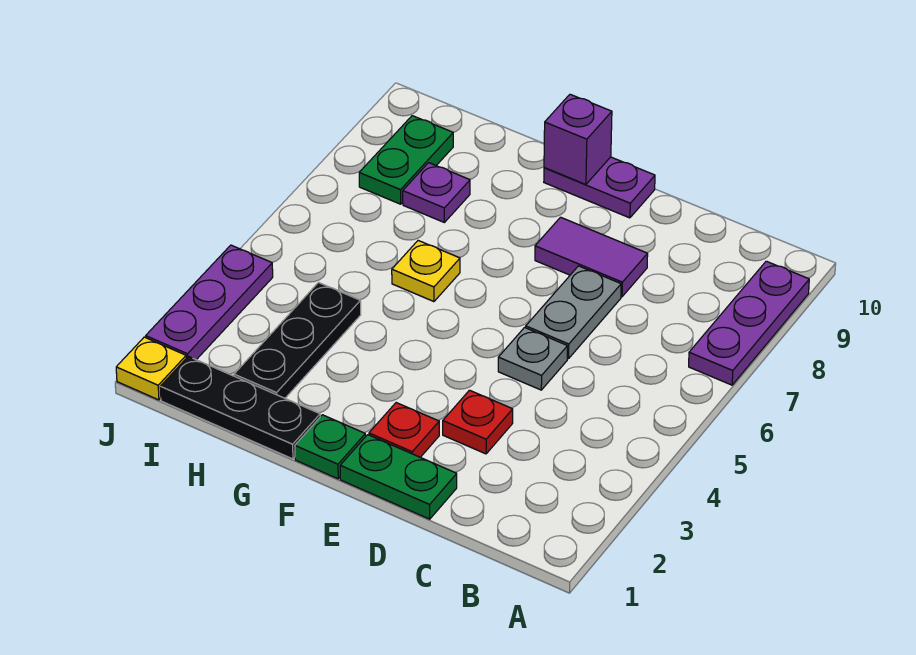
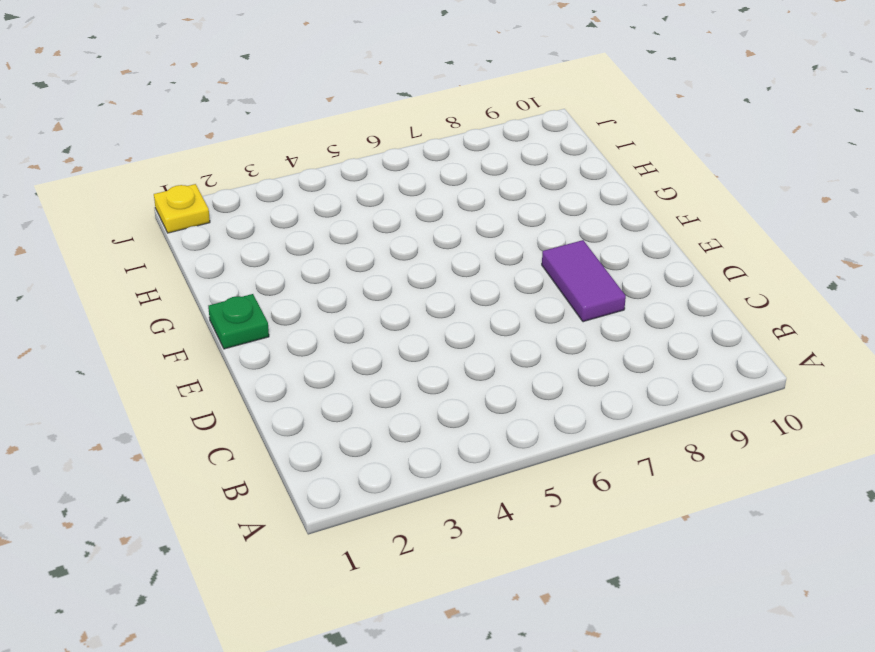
none -> purple 1x3 plate [689,261,809,385]
none -> green 1x2 plate [340,435,457,519]
none -> red 1x1 plate [443,390,513,454]

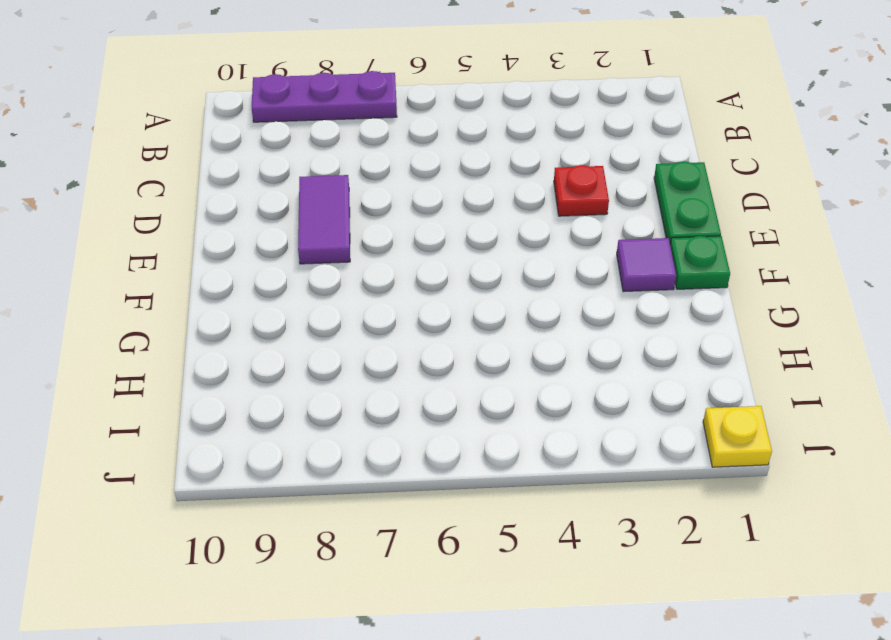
purple 1x1 tile [617,238,676,292] -> none
none -> grey 1x1 plate [498,328,568,390]
none -> grey 1x2 plate [526,266,621,359]
none -> red 1x1 plate [369,403,439,457]

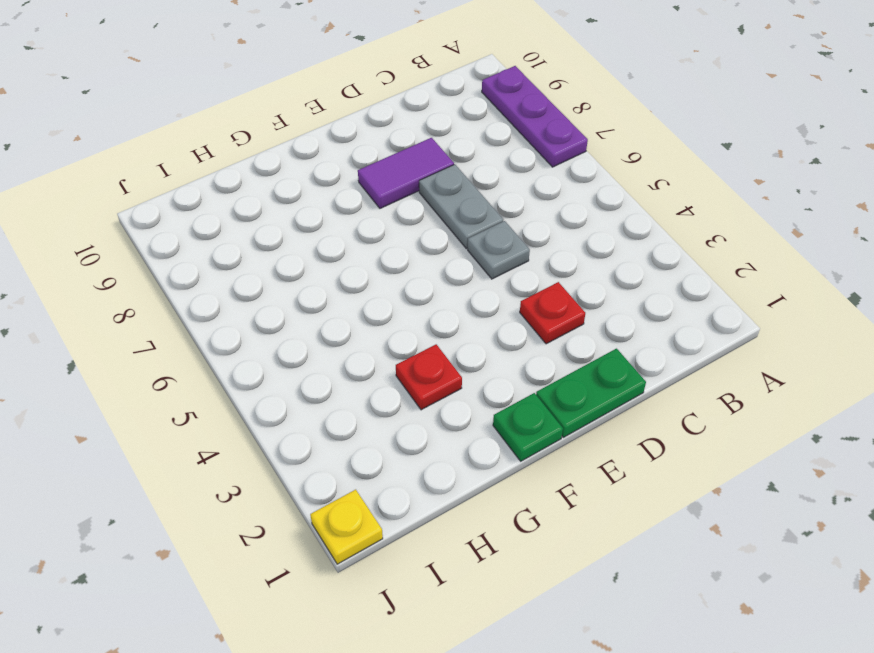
red 1x1 plate [396,344,462,410] -> red 1x1 plate moved to [369,403,439,457]
none -> purple 1x2 plate [544,157,655,218]
none -> black 1x3 plate [160,356,320,459]
none -> yellow 1x1 plate [392,241,460,302]

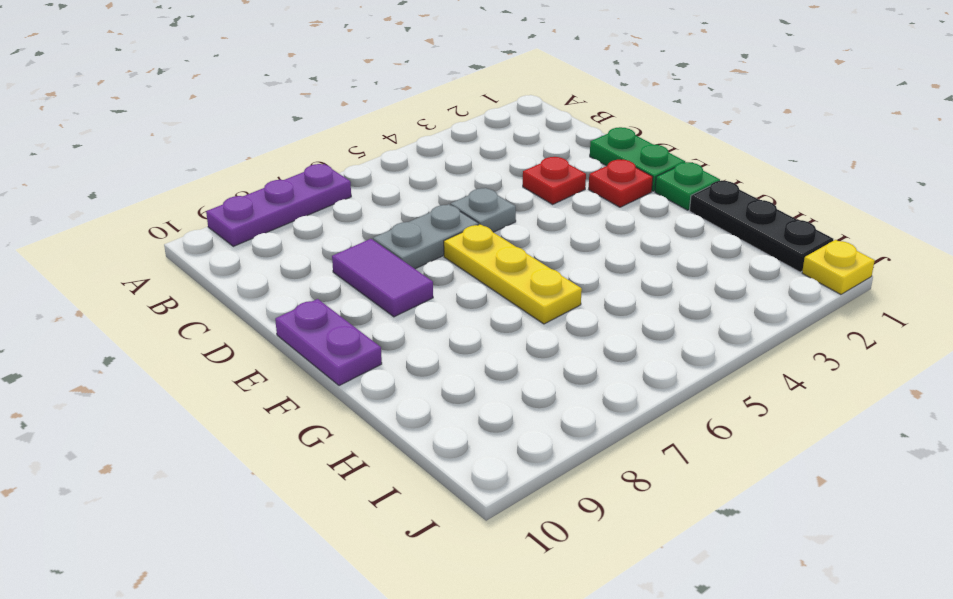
yellow 1x3 plate [444,224,582,324] -> yellow 1x1 plate [392,241,460,302]
none -> black 1x3 plate [234,283,361,398]
none -> purple 1x1 plate [403,163,470,222]
none -> green 1x2 plate [359,116,453,204]

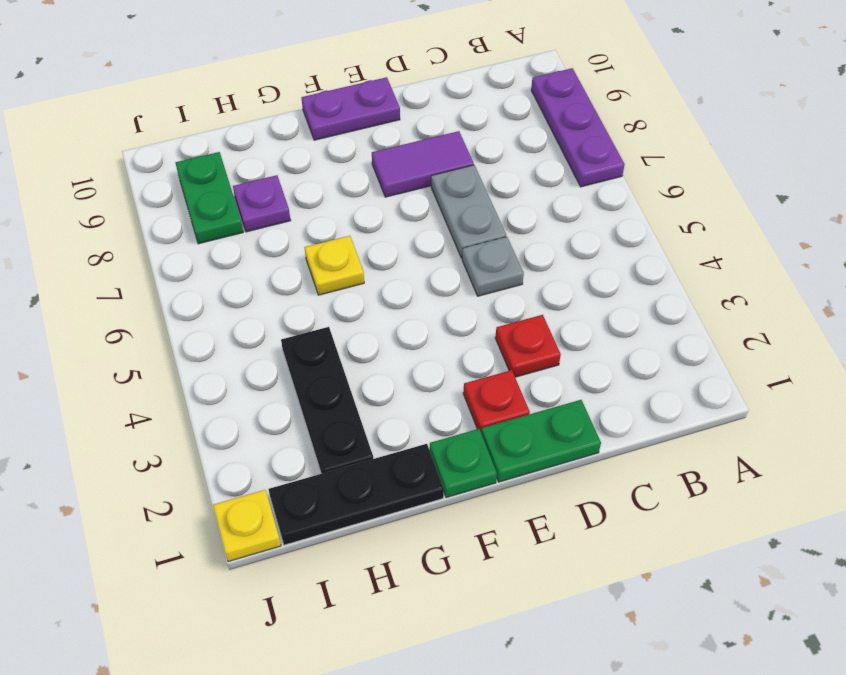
none -> purple 1x3 plate [146,245,273,360]
none -> purple 1x1 brick [544,94,612,184]

